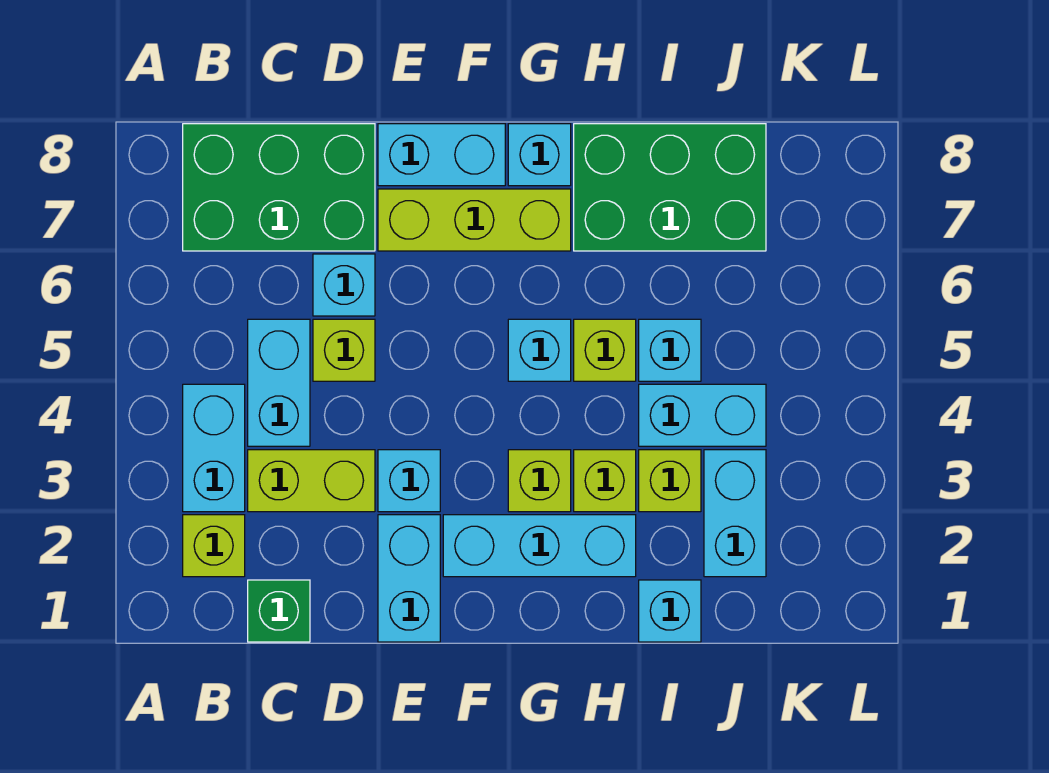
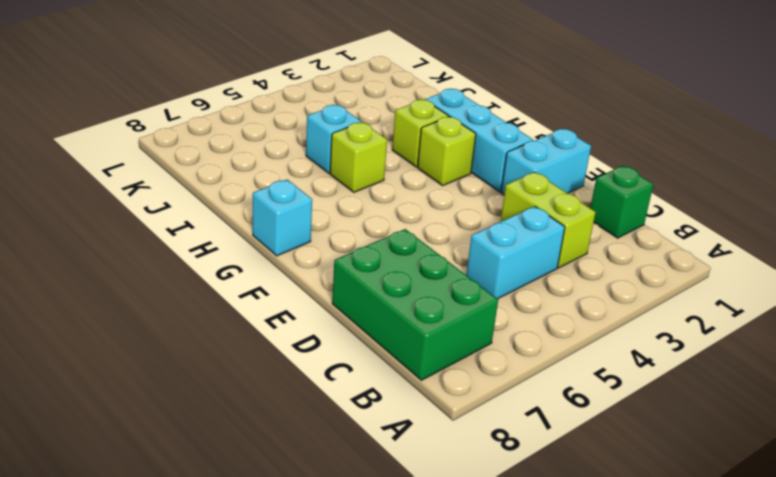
none -> lime 1x1 brick [183,515,245,577]
none -> cyan 1x2 brick [183,384,245,512]
none -> lime 1x1 brick [313,319,375,381]

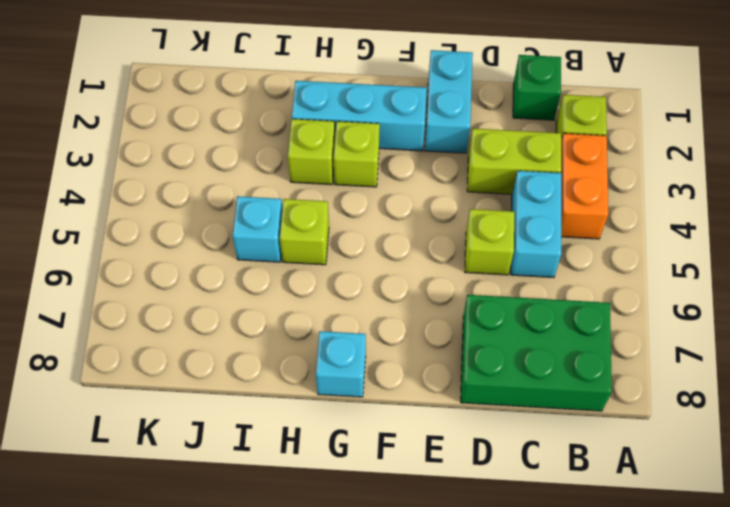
orange 1x2 brick [561,133,608,239] -> cyan 1x2 brick [183,384,245,512]
none -> cyan 1x1 brick [313,254,375,316]
none -> cyan 1x1 brick [378,450,440,512]
none -> lime 1x3 brick [378,189,571,251]

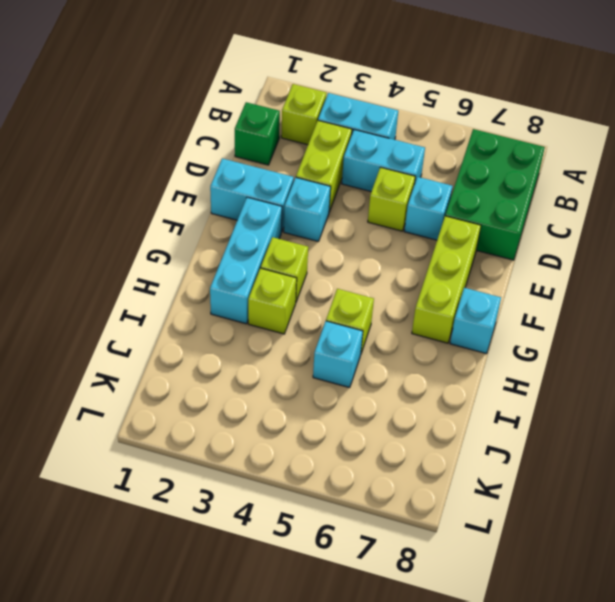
none -> cyan 1x2 brick [378,124,505,186]
none -> cyan 1x1 brick [508,319,571,381]
none -> green 2x3 brick [574,124,766,251]

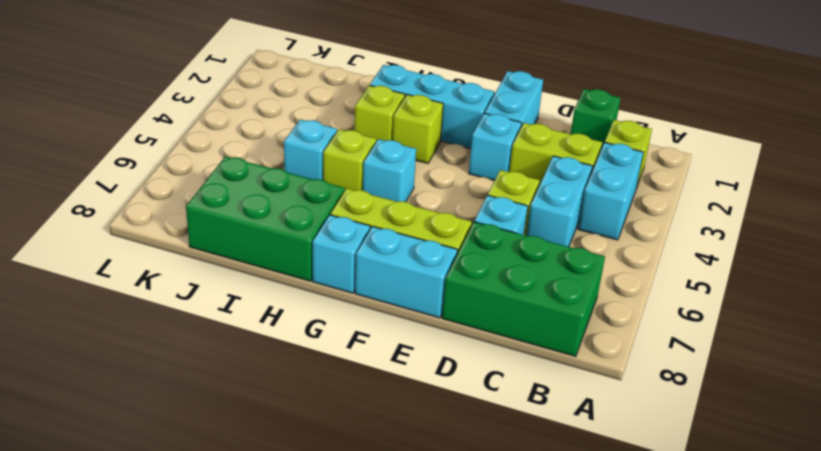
none -> cyan 1x1 brick [639,580,701,642]
none -> lime 1x1 brick [639,450,701,512]
none -> cyan 1x2 brick [639,384,766,446]

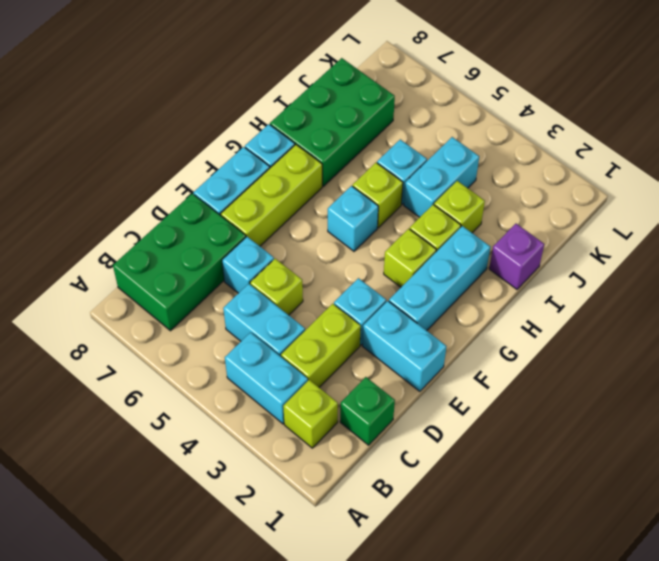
purple 1x1 brick [489,224,544,289] -> cyan 1x1 brick [639,580,701,642]
none -> cyan 1x2 brick [704,450,766,577]

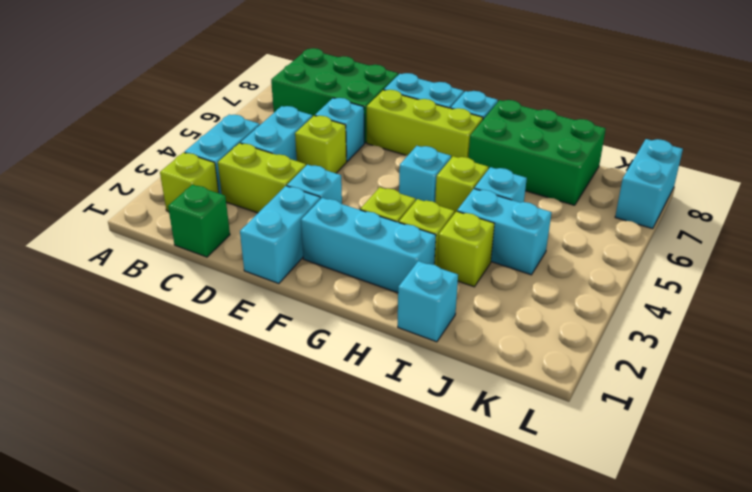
cyan 1x2 brick [615,139,683,229] -> cyan 1x2 brick moved to [704,450,766,577]

